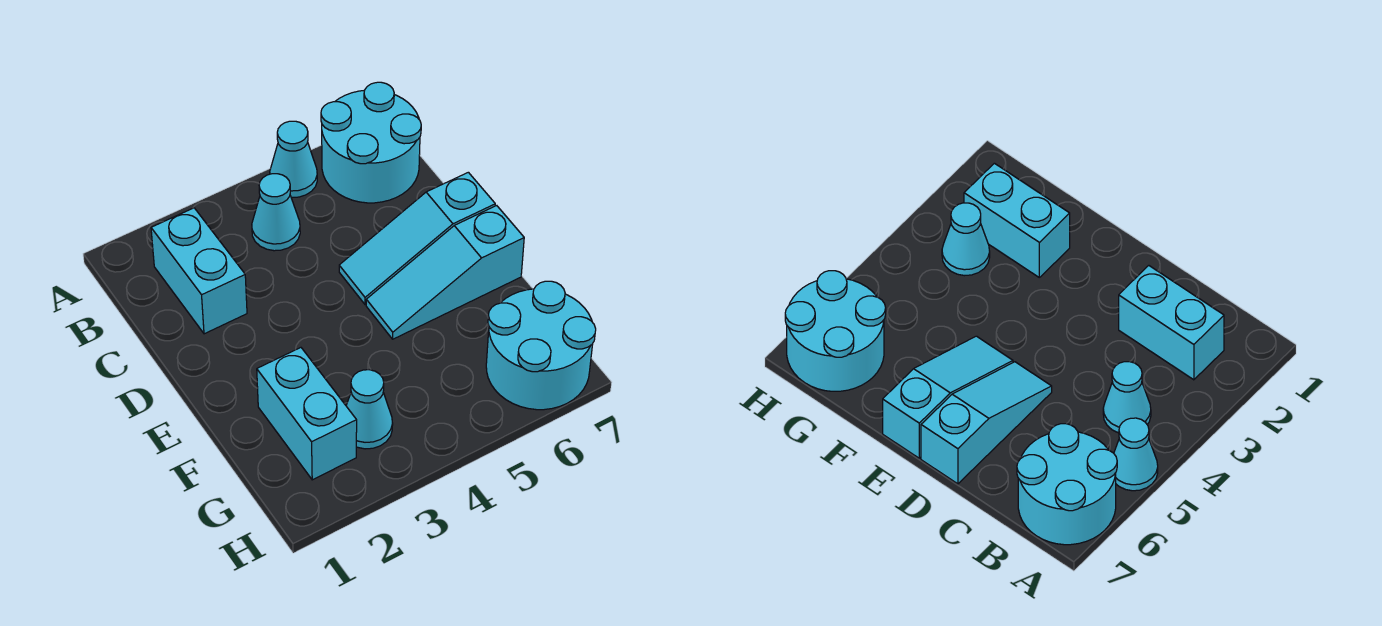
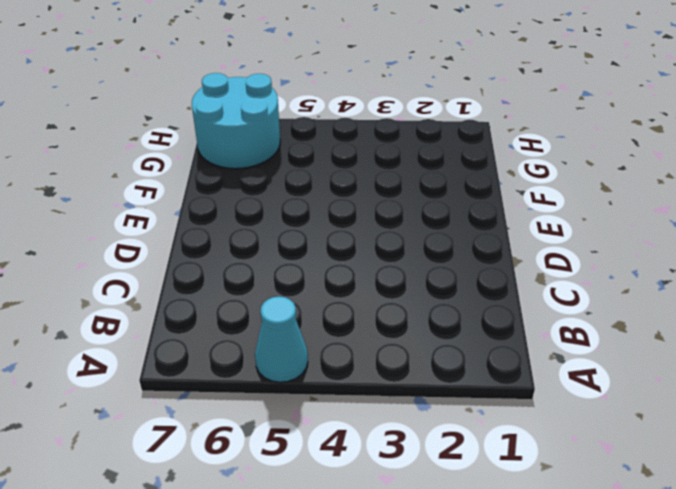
none -> cyan 2x2 round brick [321,82,421,203]
none -> cyan 1x2 brick [151,208,247,334]

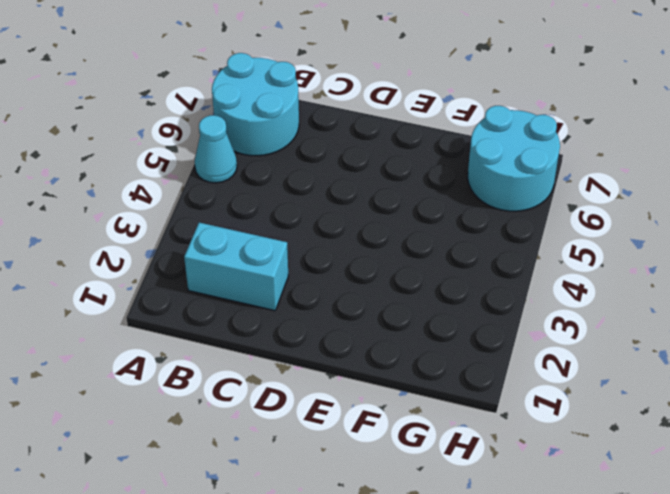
none -> cyan 1x1 cone [252,174,300,251]
none -> cyan 1x3 slope [339,172,495,305]

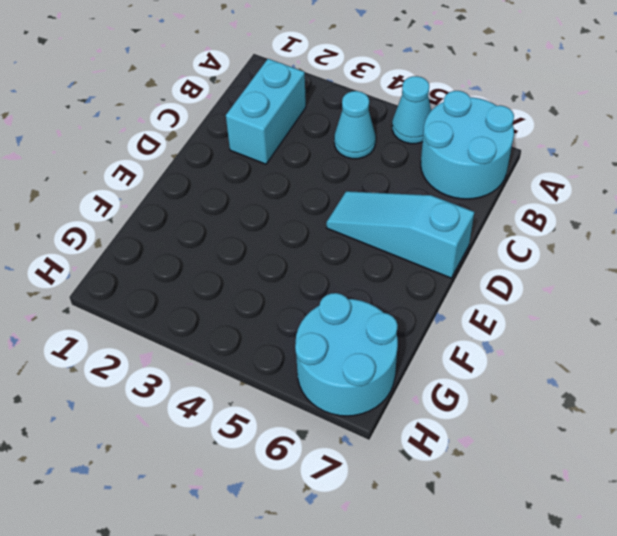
none -> cyan 1x3 slope [366,206,524,339]
none -> cyan 1x2 brick [257,348,357,480]

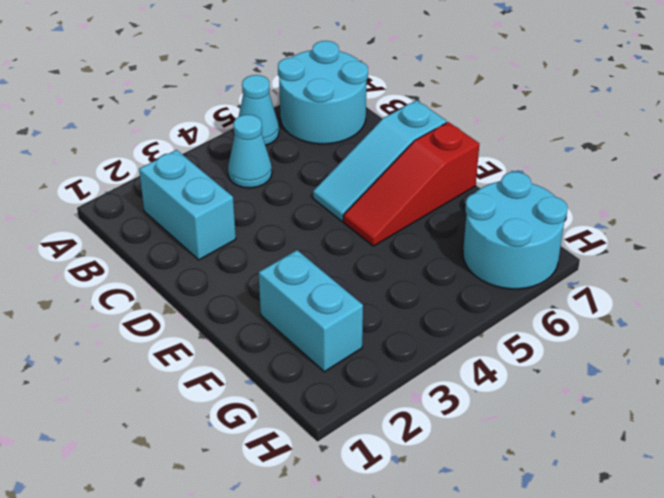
red 1x3 slope [343,122,479,246] -> cyan 1x3 slope [366,206,524,339]
none -> cyan 1x1 cone [346,370,393,449]

